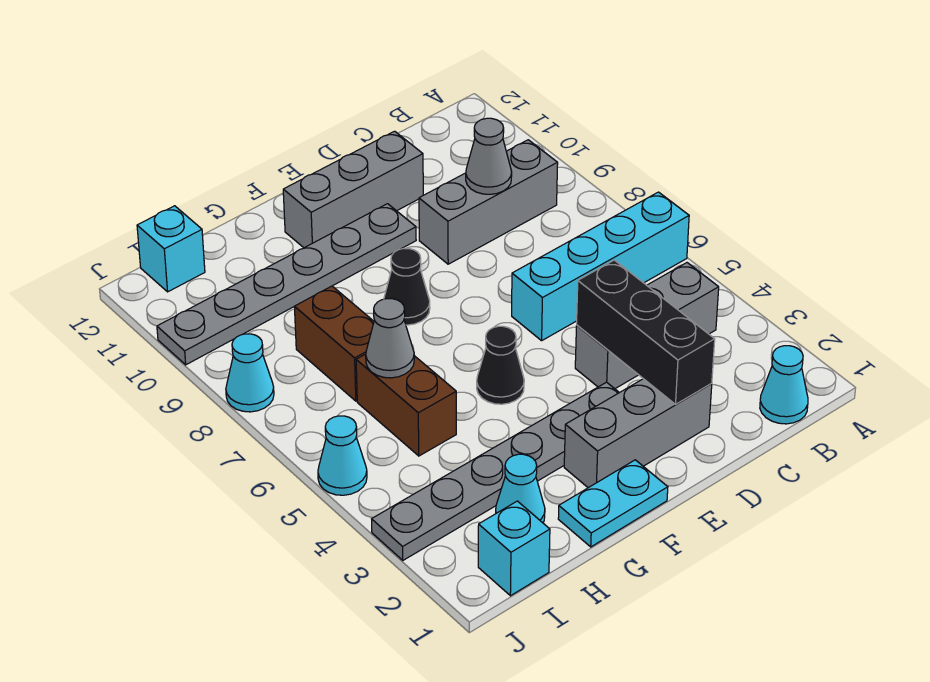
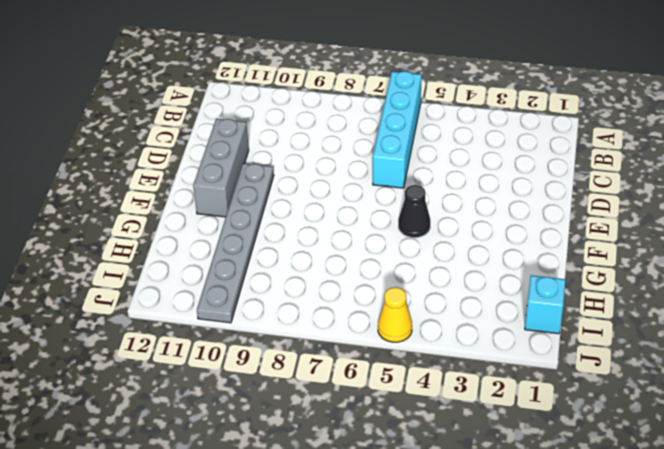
yellow 1x1 cone [378,287,412,342] -> cyan 1x1 cone [318,416,367,495]
none -> cyan 1x1 cone [760,346,808,424]
none -> grey 1x3 brick [575,263,719,389]
none -> grey 1x3 brick [419,140,558,264]

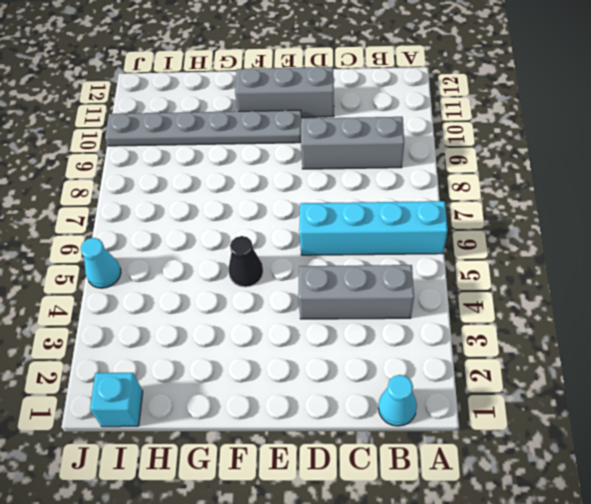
none -> grey 1x3 brick [564,379,712,488]
none -> grey 1x6 plate [372,382,619,560]
none -> cyan 1x2 plate [558,460,668,547]

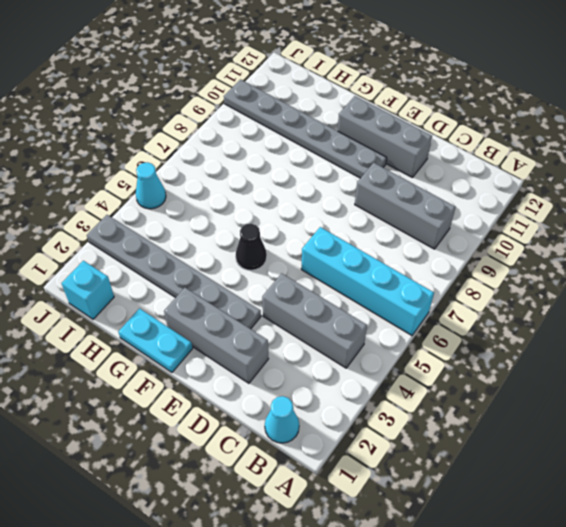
none -> black 1x1 cone [384,249,430,325]
none -> cyan 1x1 cone [496,454,545,523]
none -> brown 1x2 brick [356,354,456,456]

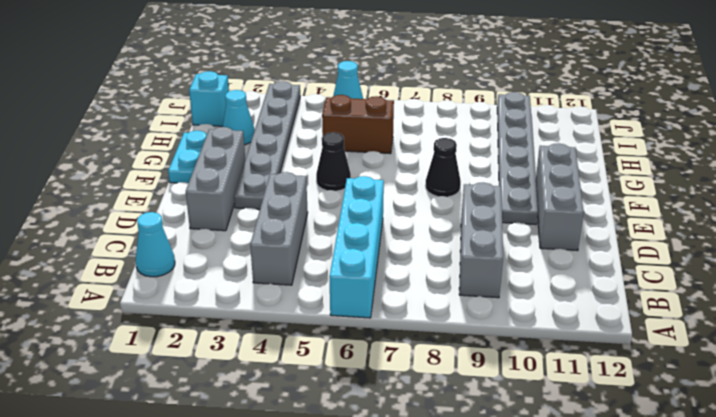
none -> brown 1x2 brick [294,286,374,401]
none -> cyan 1x1 brick [137,206,205,292]
none -> cyan 1x1 cone [226,334,274,412]

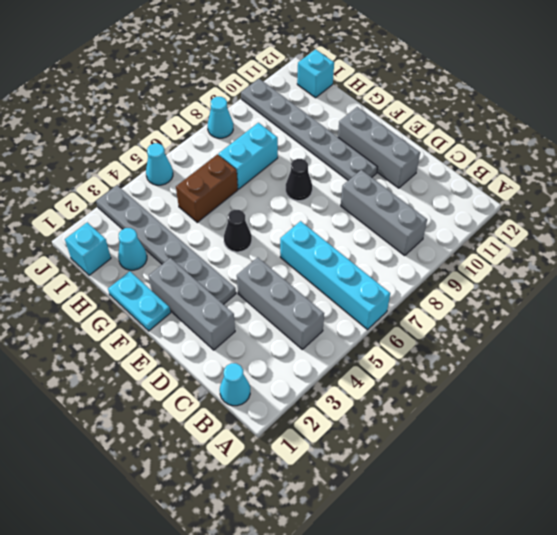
cyan 1x2 brick [219,123,278,189] -> brown 1x2 brick [294,286,374,401]
none -> grey 1x1 cone [466,118,512,194]
none -> black 1x3 brick [577,260,715,404]
none -> grey 1x1 cone [366,299,414,378]

